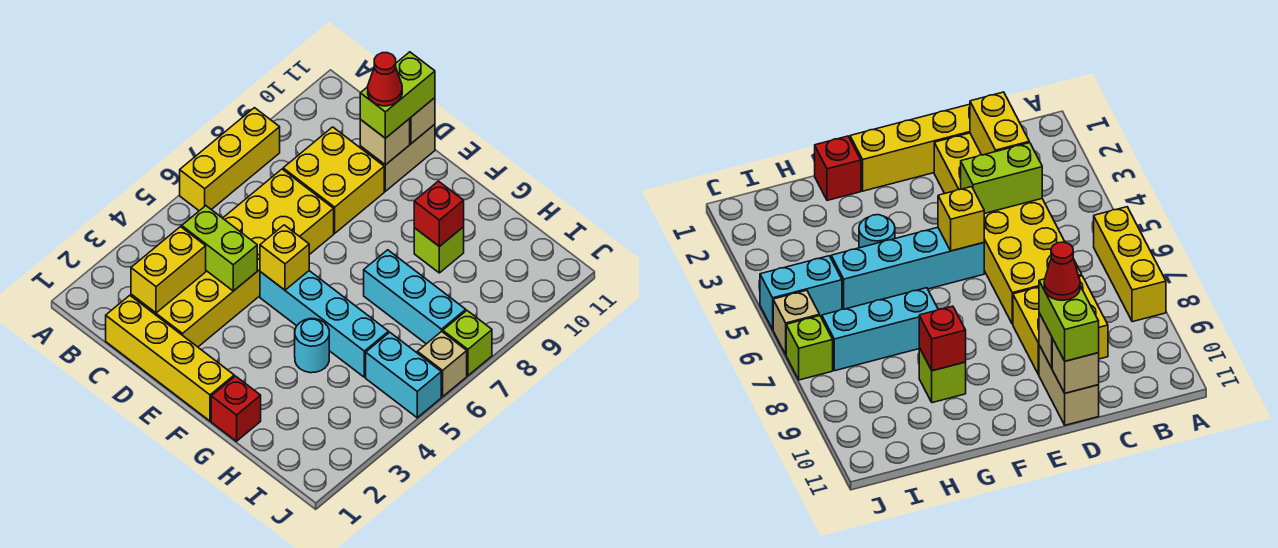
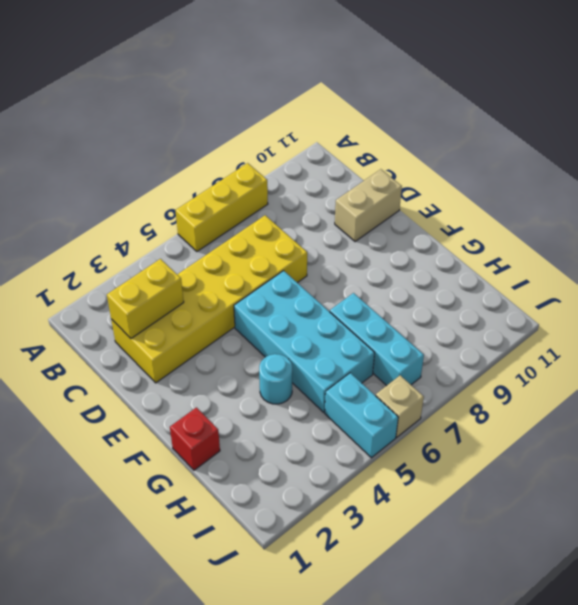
cyan 2x4 brick [234,271,375,412] -> cyan 1x4 brick [260,271,389,377]
none -> yellow 1x4 brick [106,295,234,421]
none -> yellow 2x2 brick [283,127,384,233]
none -> lime 1x1 brick [414,227,464,273]

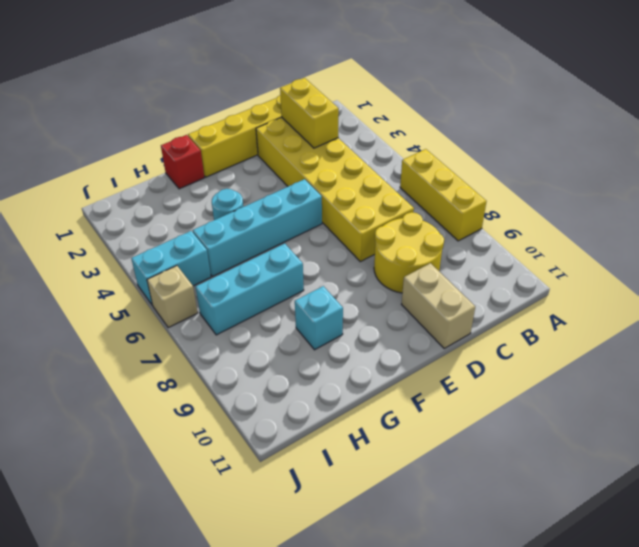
yellow 2x2 round brick [374,212,444,293] -> yellow 2x2 brick [283,127,384,233]
cyan 1x1 brick [295,286,343,350] -> lime 1x1 brick [414,227,464,273]
none -> lime 1x1 brick [443,311,492,375]
none -> lime 1x2 brick [182,206,257,291]
none -> tan 1x1 brick [360,119,410,165]

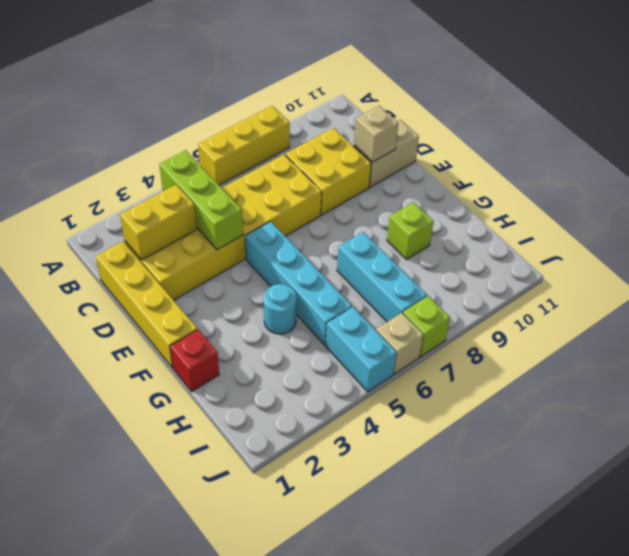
lime 1x3 brick [159,150,243,250] -> lime 1x2 brick [182,206,257,291]
none -> tan 1x1 brick [410,98,435,144]
none -> yellow 1x1 brick [260,225,309,290]
none -> red 1x1 brick [414,181,464,247]

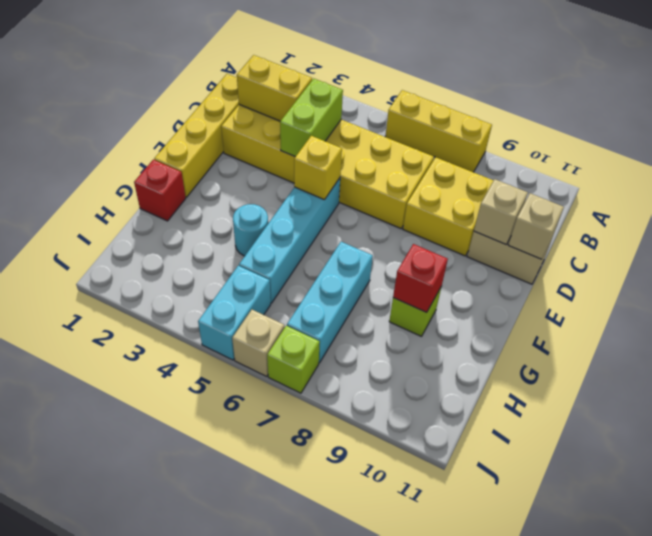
none -> lime 1x2 brick [360,52,435,138]
none -> red 1x1 cone [368,53,402,106]

